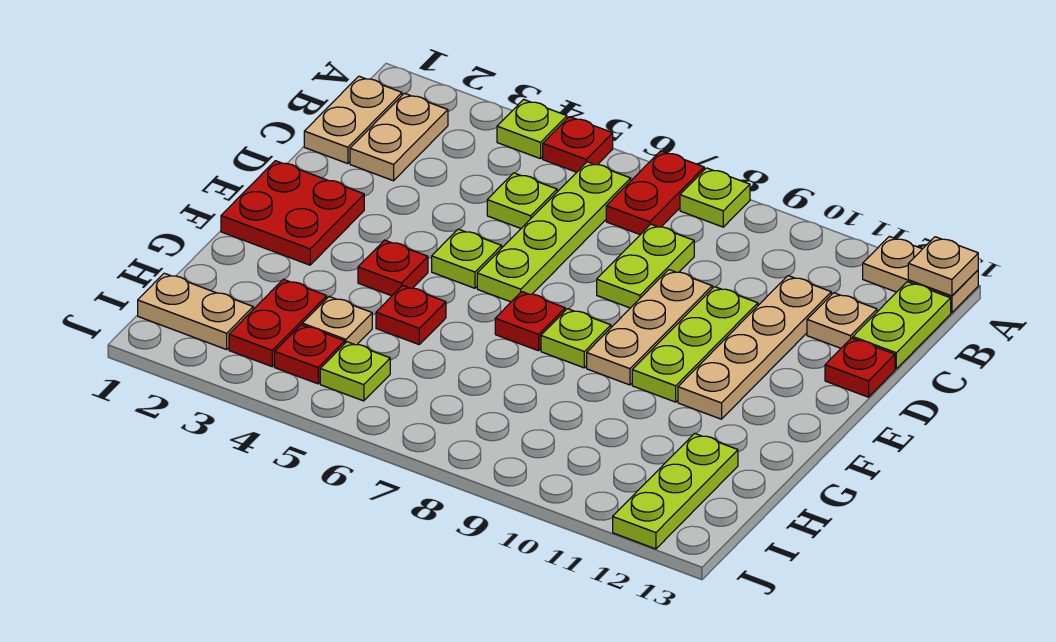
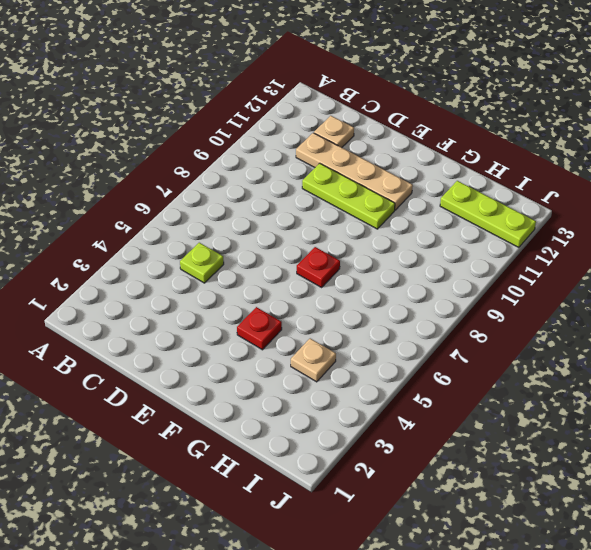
none -> lime 1x1 plate [497,99,567,159]
none -> red 1x1 plate [543,117,613,172]
none -> red 1x2 plate [606,151,704,235]

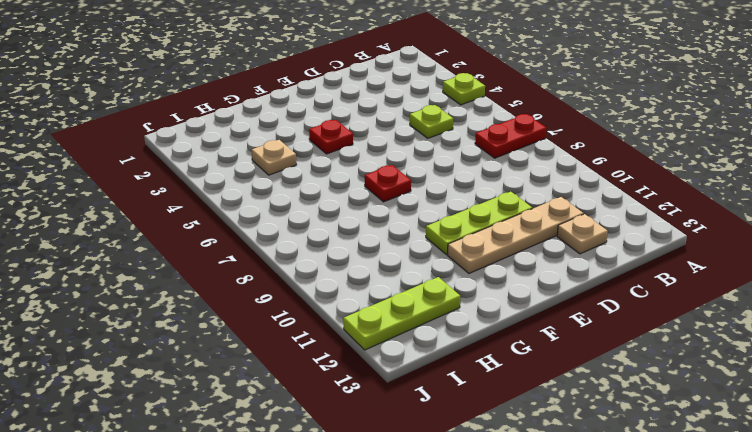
none -> red 1x1 plate [543,117,613,172]
none -> lime 1x1 plate [680,168,750,227]
none -> tan 1x2 plate [863,236,978,313]

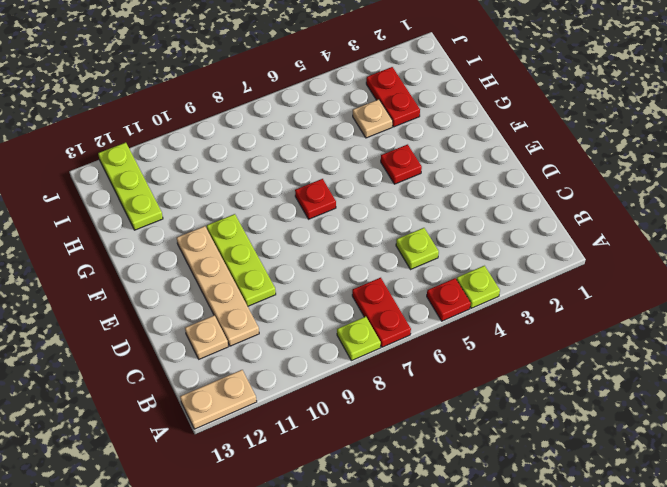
none -> tan 1x2 plate [304,76,402,164]
none -> tan 1x2 plate [350,93,448,181]
none -> lime 1x4 plate [477,162,631,302]

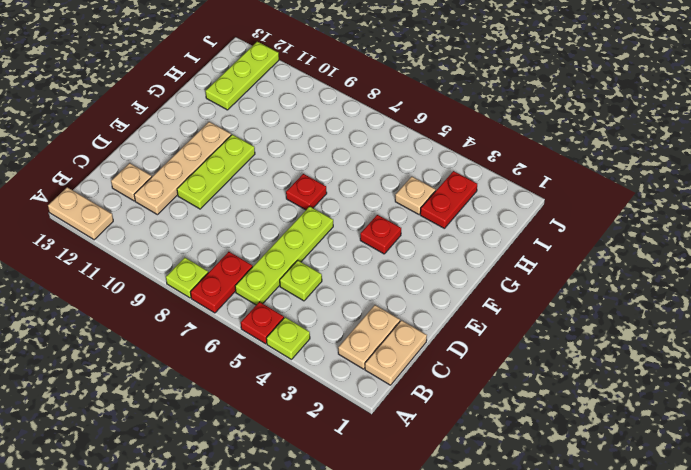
none -> lime 1x2 plate [853,282,951,369]
none -> lime 1x2 plate [597,224,694,308]
none -> tan 1x3 plate [587,270,712,385]

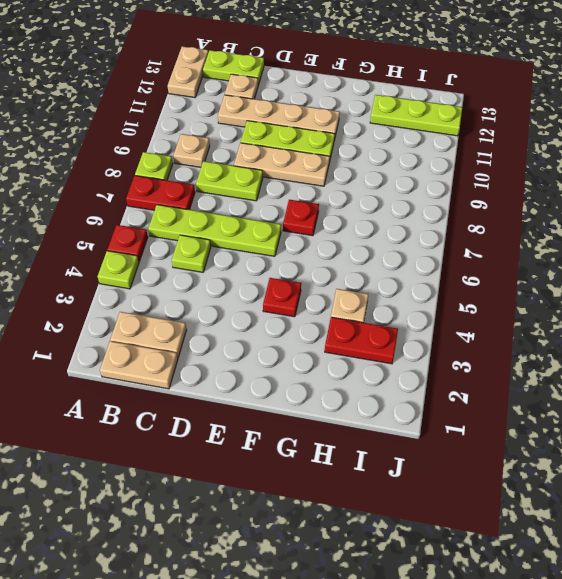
tan 1x1 plate [174,134,210,167] -> tan 1x1 plate moved to [908,237,978,296]
none -> red 1x1 plate [825,338,895,397]
none -> red 2x2 plate [221,161,364,265]
none -> lime 1x1 plate [432,229,502,288]

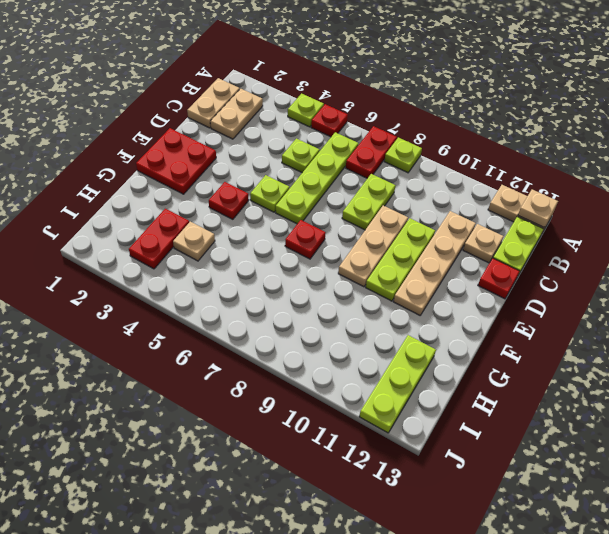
none -> lime 1x1 plate [541,309,611,368]
none -> red 1x1 plate [376,286,446,344]
none -> tan 1x2 plate [138,273,253,350]

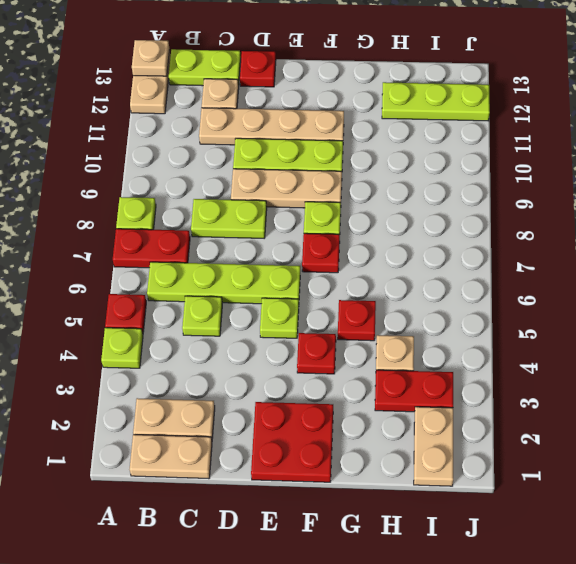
none -> red 1x1 plate [275,325,345,384]
none -> lime 1x1 plate [320,342,390,401]

